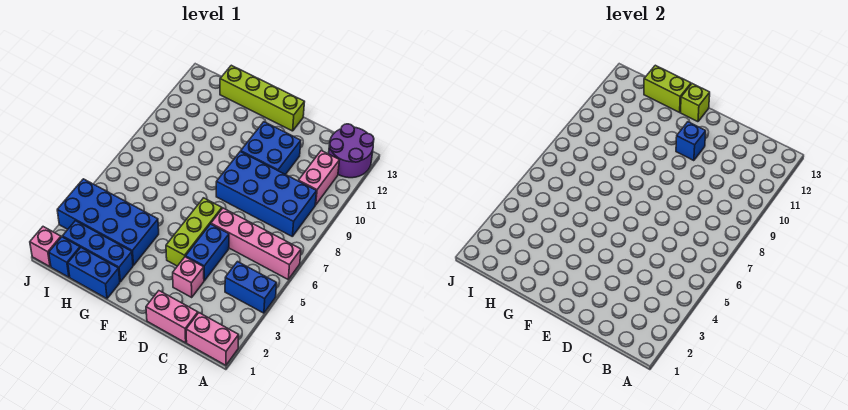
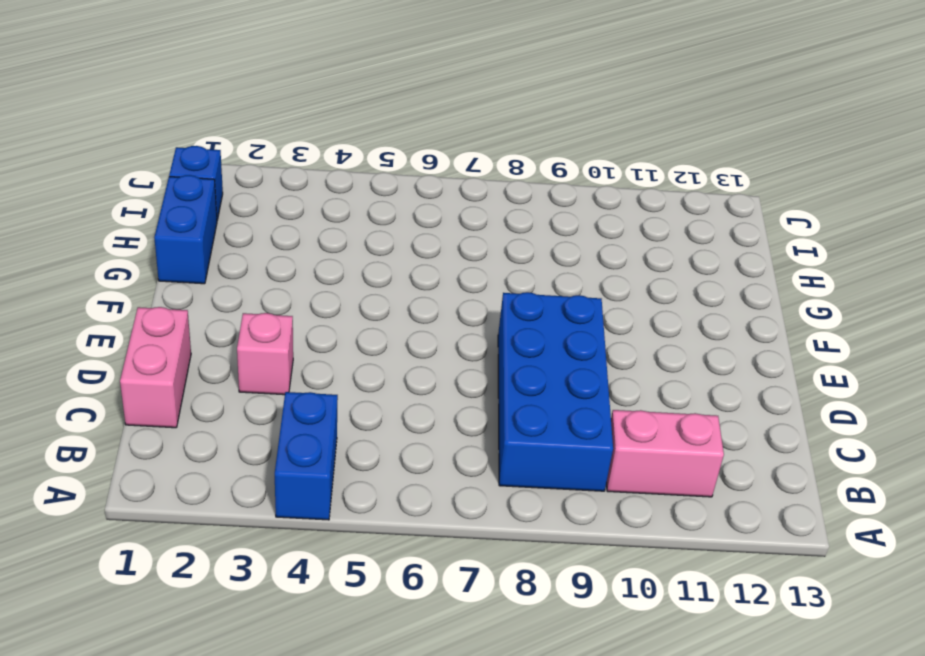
none -> pink 1x2 brick [186,313,239,365]
none -> pink 1x4 brick [211,208,301,279]
none -> purple 2x2 round brick [329,124,374,178]

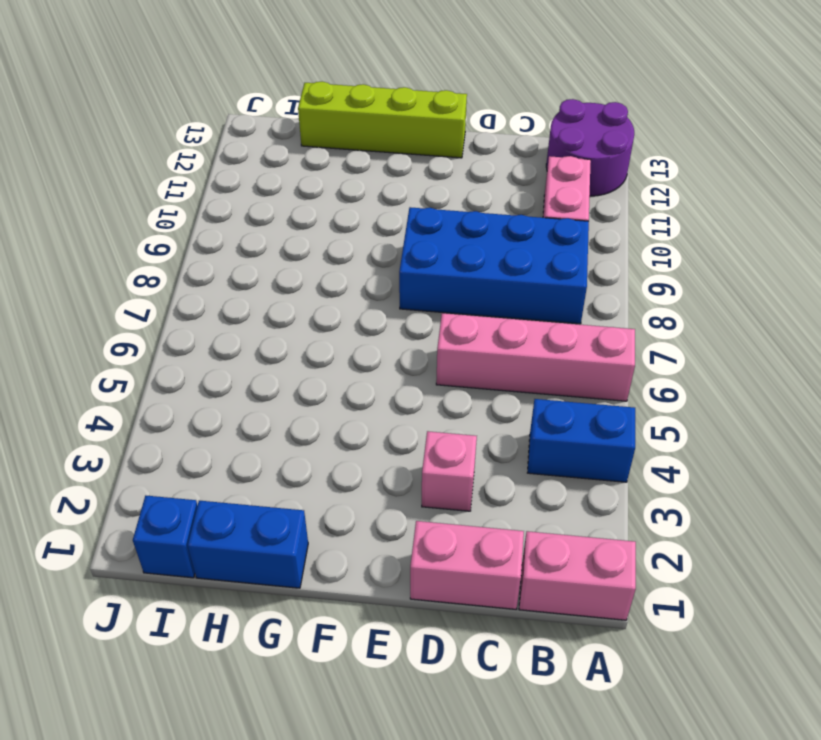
none -> blue 1x2 brick [186,224,229,281]
none -> blue 2x2 brick [241,122,301,175]
none -> lime 1x3 brick [166,198,222,266]

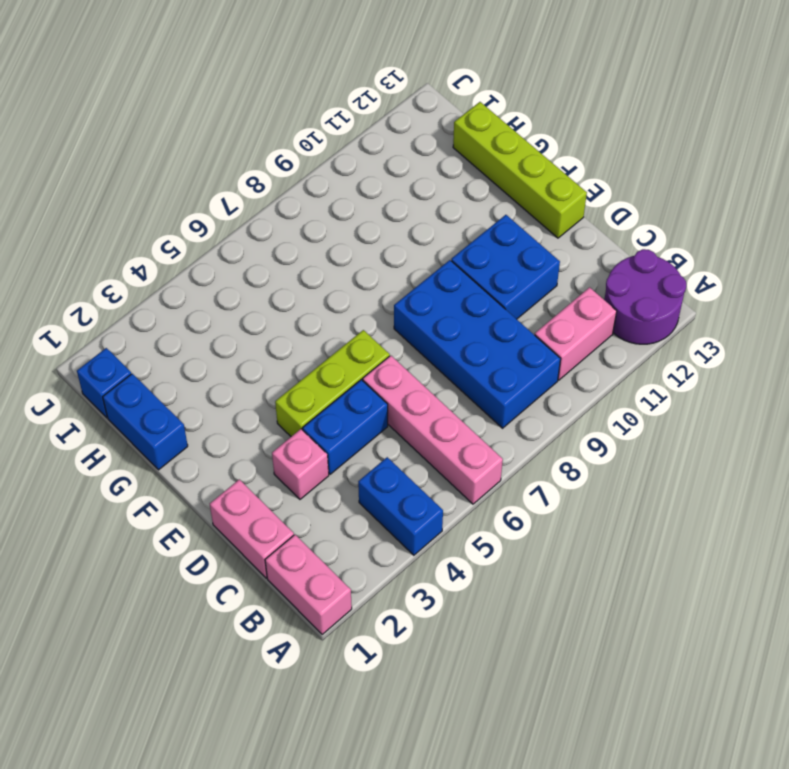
none -> blue 1x3 brick [63,221,133,282]
none -> blue 2x4 brick [57,179,159,265]
none -> pink 1x1 brick [30,227,61,267]

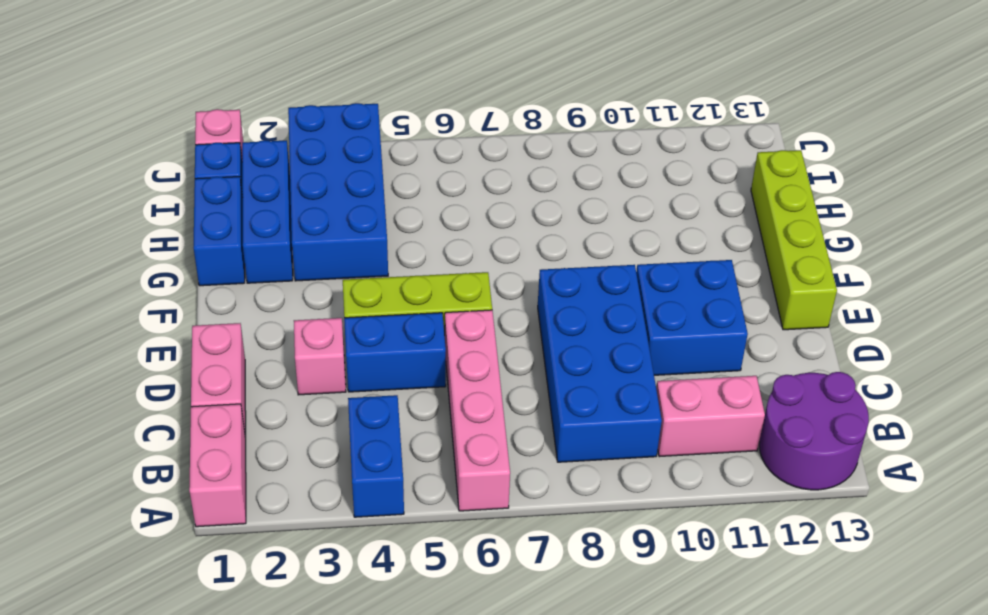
none -> blue 1x1 brick [676,122,706,161]
none -> lime 1x1 brick [681,84,710,122]
none -> lime 1x2 brick [644,65,691,112]

